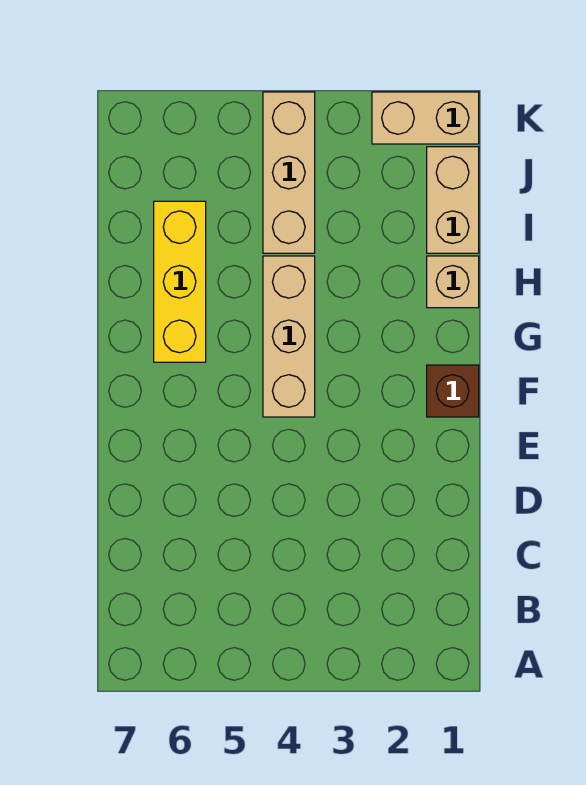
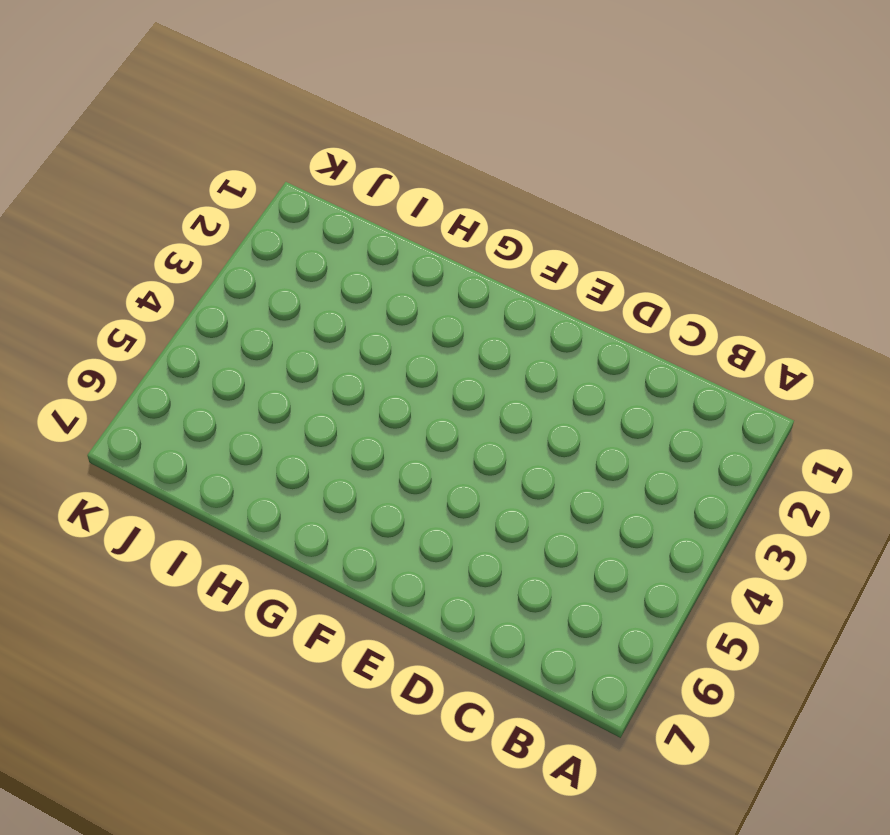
none -> brown 1x1 brick [427,365,479,417]
none -> tan 1x3 brick [263,256,315,417]

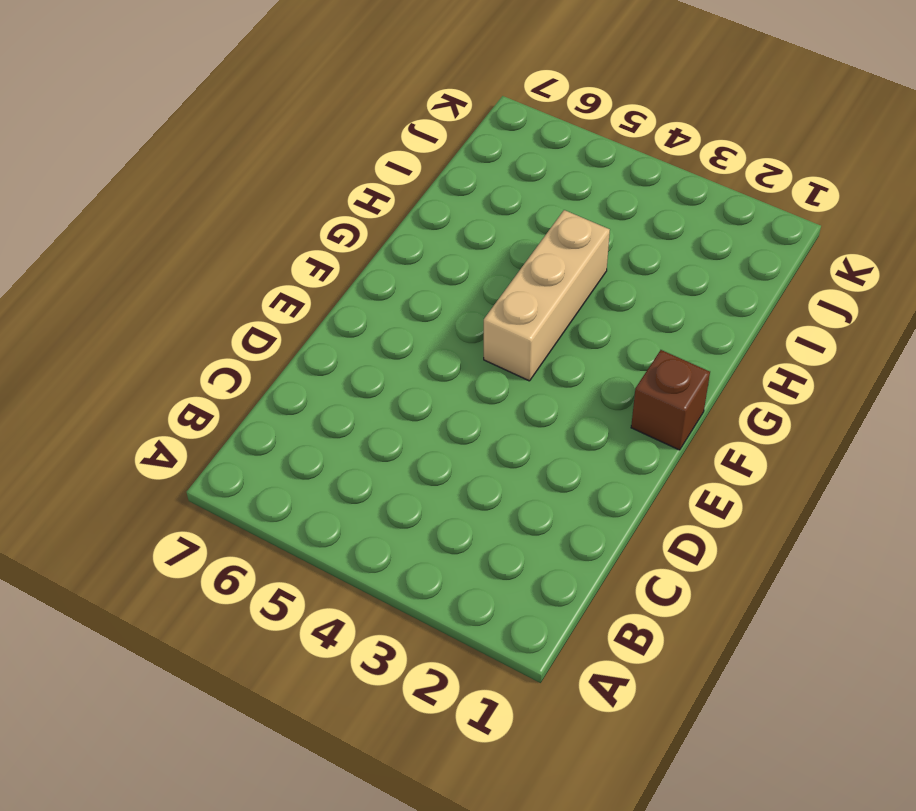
none -> yellow 1x3 brick [154,201,206,362]
none -> tan 1x1 brick [427,256,479,308]

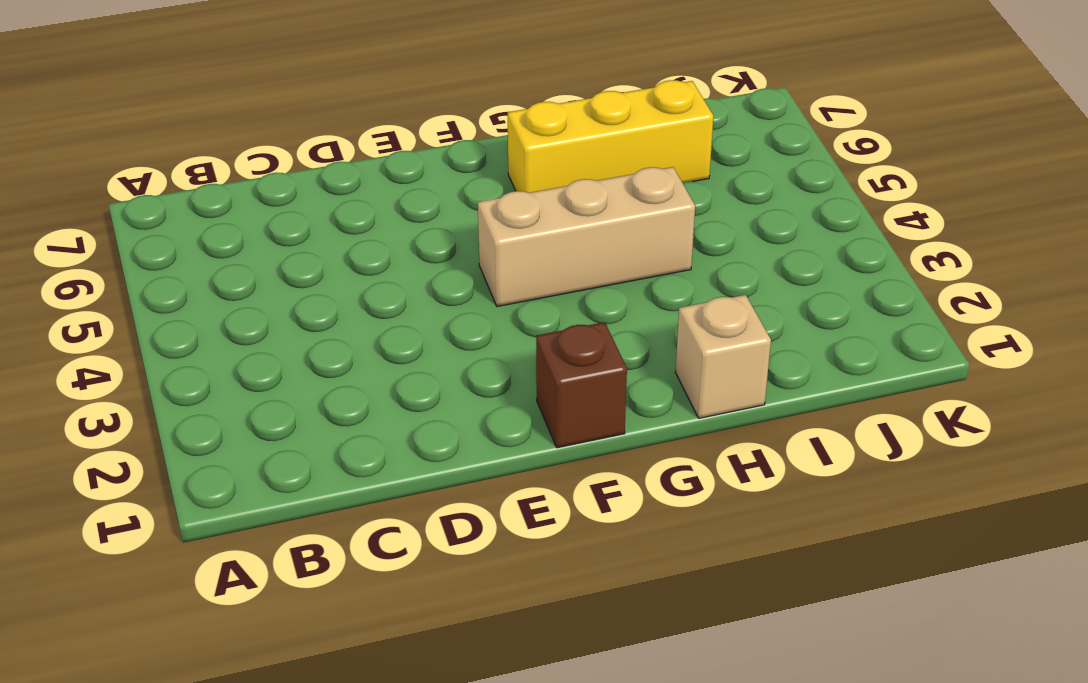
none -> tan 1x2 brick [427,147,479,253]
none -> tan 1x3 brick [263,92,315,253]

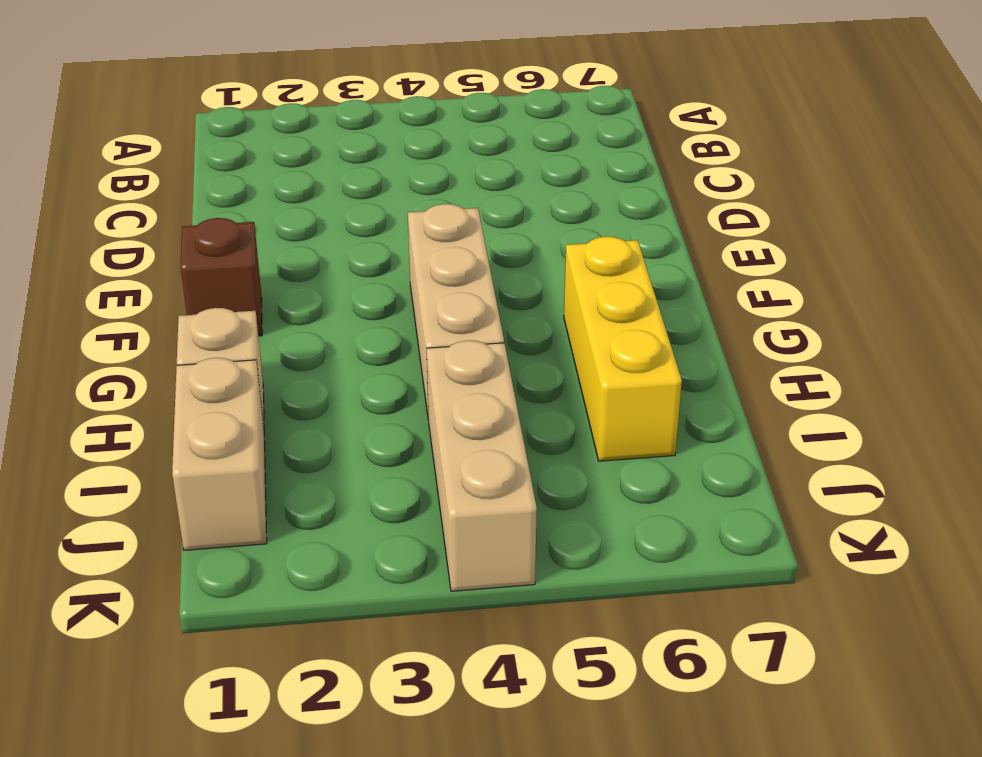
none -> tan 1x2 brick [372,92,479,144]

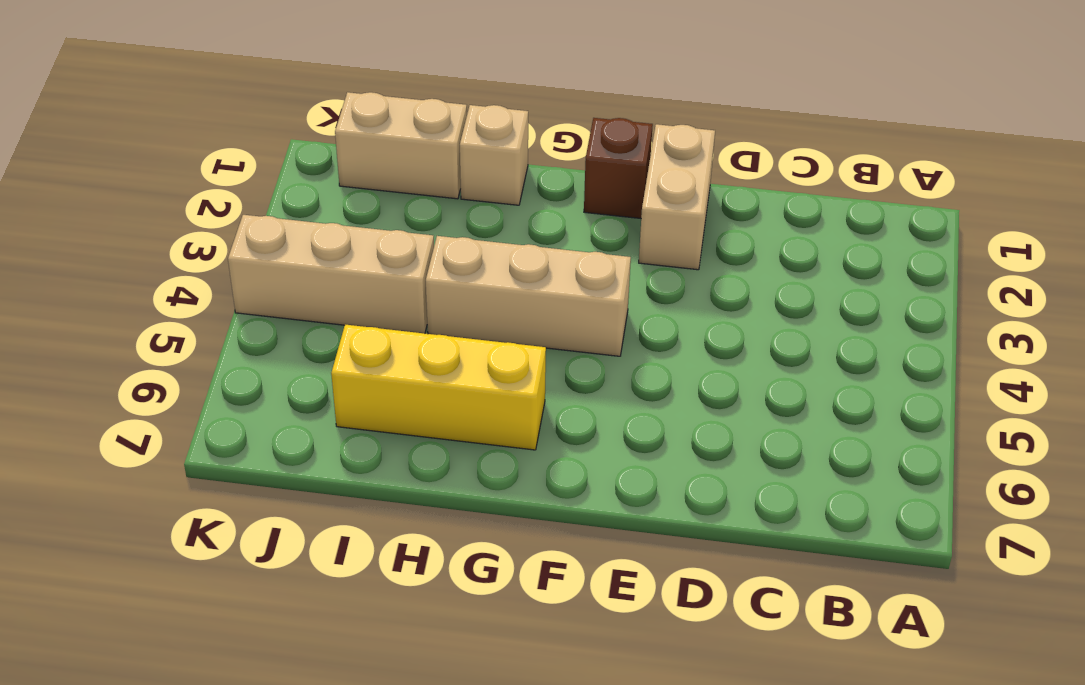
tan 1x2 brick [639,124,715,270] -> tan 1x2 brick moved to [372,92,479,144]

